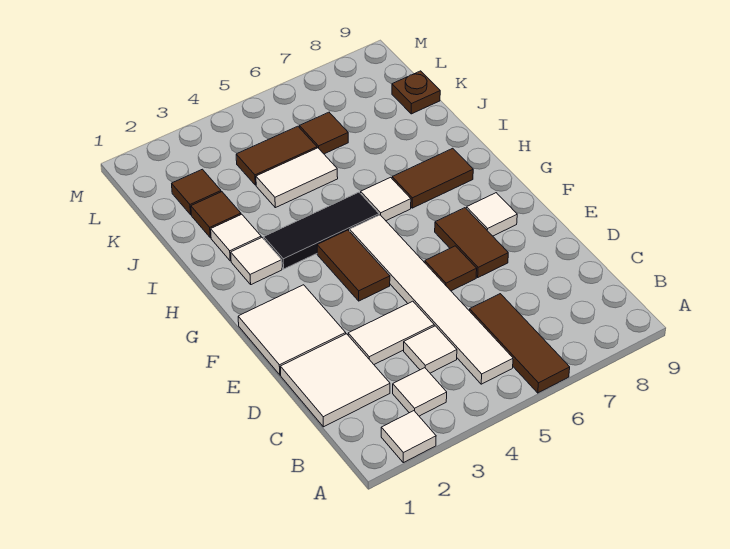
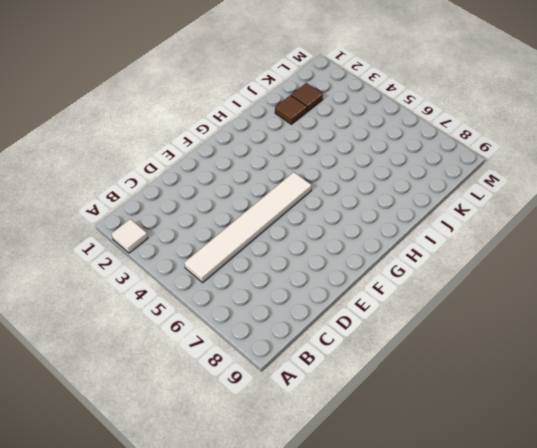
none -> brown 1x3 tile [470,294,570,393]
none -> white 1x1 tile [393,368,447,416]
none -> white 2x2 tile [280,334,390,427]

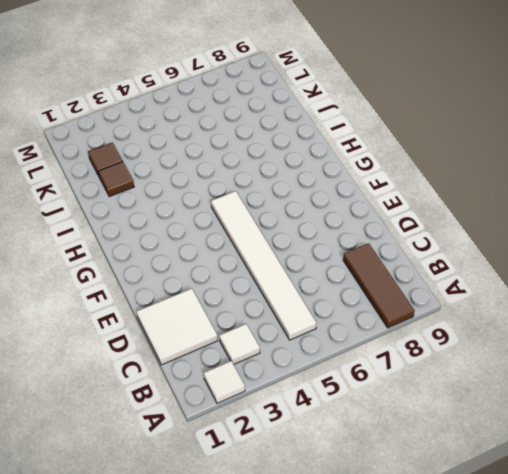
brown 1x3 tile [343,243,414,328] -> brown 1x3 tile moved to [470,294,570,393]
none -> white 1x1 tile [404,326,457,373]
none -> white 1x2 tile [348,301,434,364]
none -> white 2x2 tile [238,285,346,375]

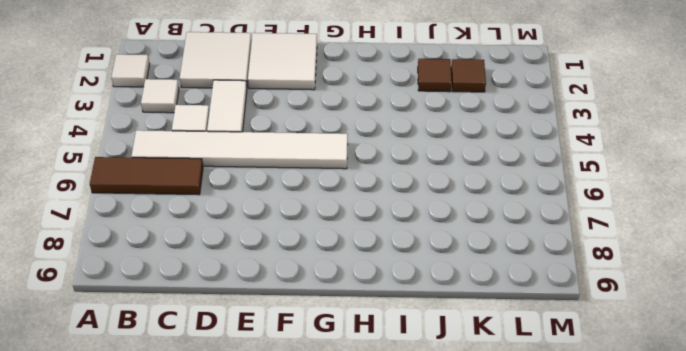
none -> brown 1x1 tile [425,246,477,291]
none -> brown 1x2 tile [435,208,508,277]
none -> brown 1x2 tile [317,230,390,301]

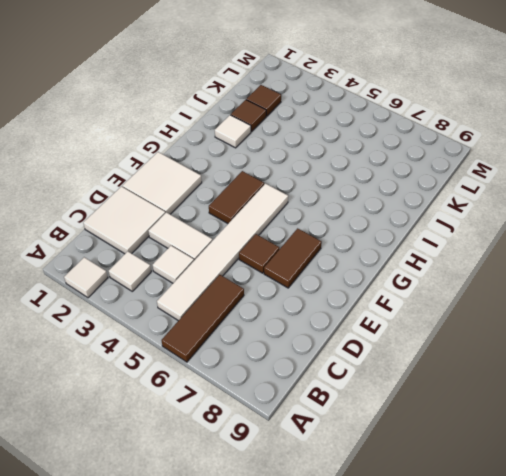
none -> white 1x1 tile [466,193,517,236]
none -> white 1x1 tile [231,237,282,285]
none -> black 1x3 tile [264,192,379,269]

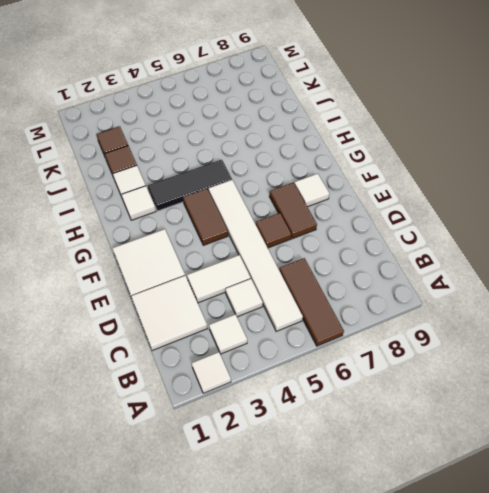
none -> white 1x1 tile [361,177,411,221]
none -> brown 1x2 tile [392,148,473,208]
none -> white 1x2 tile [256,148,338,208]

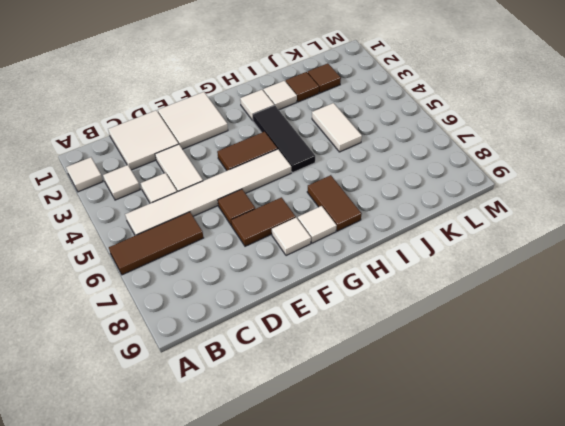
white 1x1 tile [298,206,337,243] -> white 1x1 tile moved to [361,177,411,221]
none -> brown 1x2 tile [236,126,317,185]
none -> brown 1x1 tile [300,112,348,154]
none -> brown 1x1 plate [392,71,440,114]

